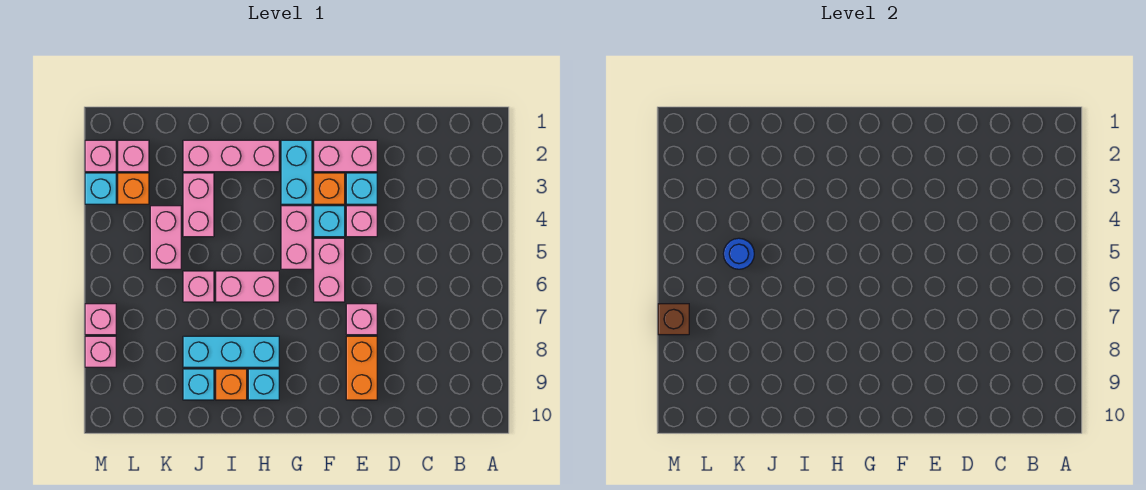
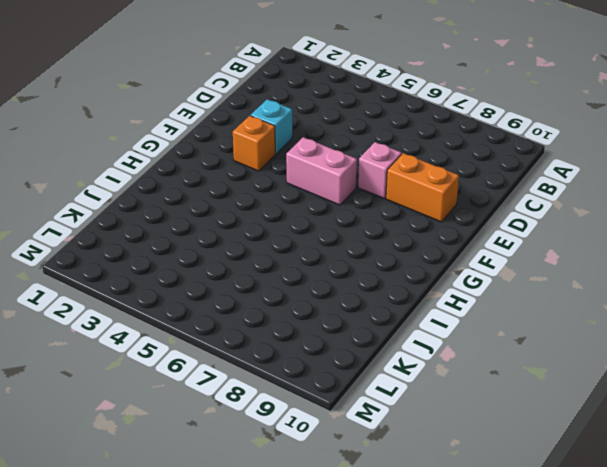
none -> pink 1x2 brick [314,140,377,172]
none -> pink 1x1 brick [346,206,377,237]
none -> cyan 1x1 brick [314,206,345,237]

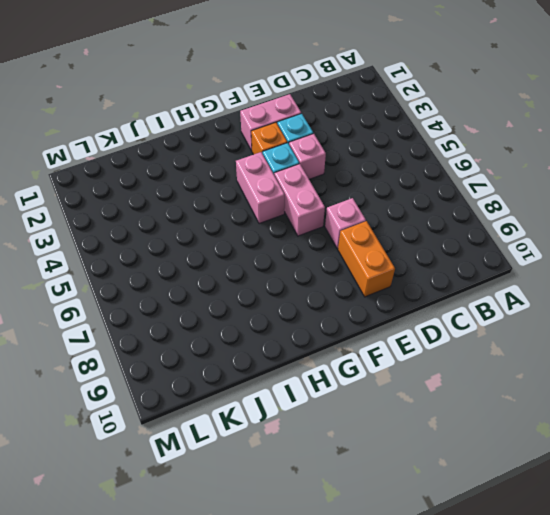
none -> cyan 1x2 brick [281,140,312,204]
none -> pink 1x3 brick [183,140,279,172]
none -> pink 1x2 brick [216,271,279,302]

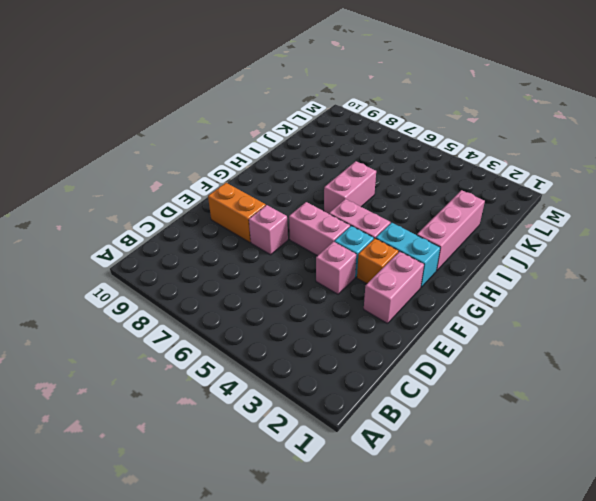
none -> cyan 1x1 brick [346,173,377,204]
none -> cyan 1x3 brick [183,336,279,367]
none -> cyan 1x1 brick [248,369,279,400]

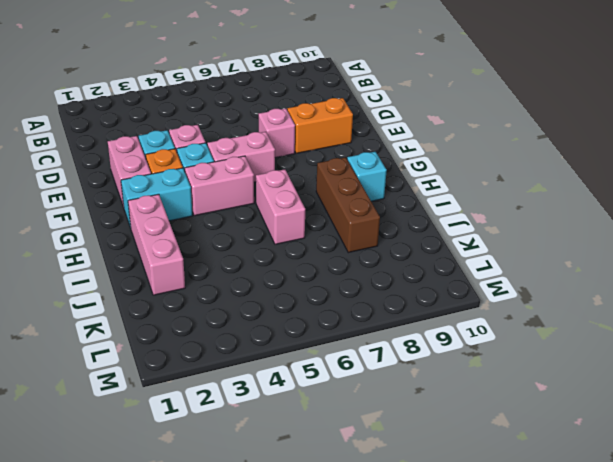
brown 1x3 brick [316,157,380,253] -> cyan 1x3 brick [183,336,279,367]
none -> orange 1x1 brick [216,369,247,400]
none -> pink 1x2 brick [183,173,214,237]
none -> pink 1x1 brick [183,271,214,302]

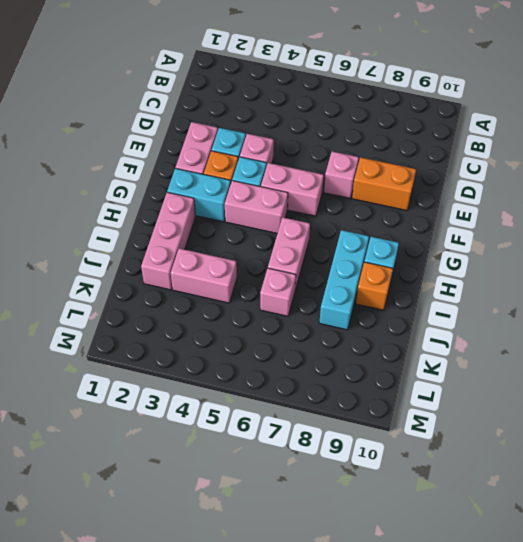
none -> cyan 1x1 brick [183,369,214,400]
none -> pink 1x2 brick [150,206,181,269]
none -> pink 1x1 brick [118,140,149,172]

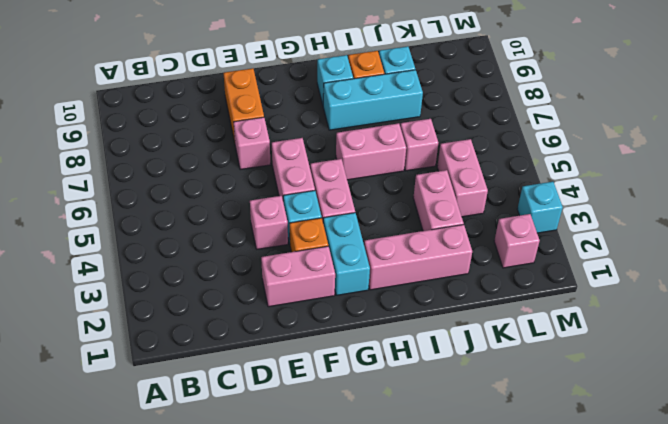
none -> cyan 1x1 brick [346,173,377,204]
none -> orange 1x1 brick [118,173,149,204]
none -> pink 1x1 brick [85,140,116,172]

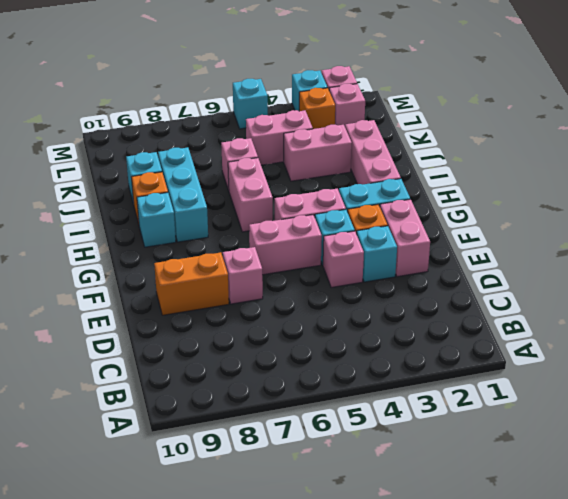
cyan 1x1 brick [233,79,268,129] -> none
none -> pink 1x1 brick [85,304,116,335]
none -> pink 1x1 brick [85,336,116,367]
none -> blue 1x1 round brick [723,238,754,269]

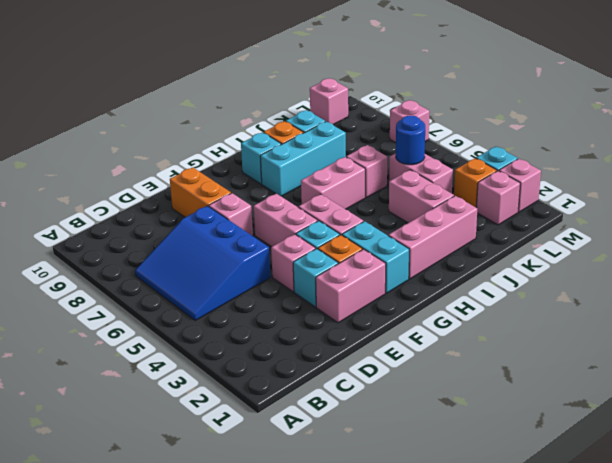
blue 3x3 slope [135,206,270,320] -> none
pink 1x1 brick [310,78,348,125] -> pink 1x1 brick moved to [85,336,116,367]
none -> brown 1x1 brick [658,304,689,335]

